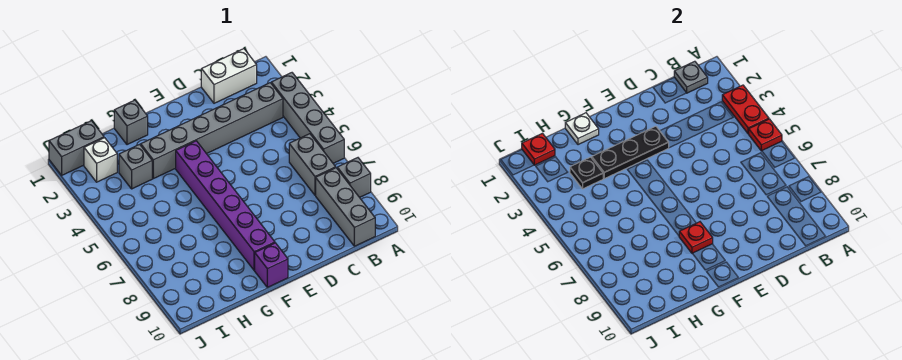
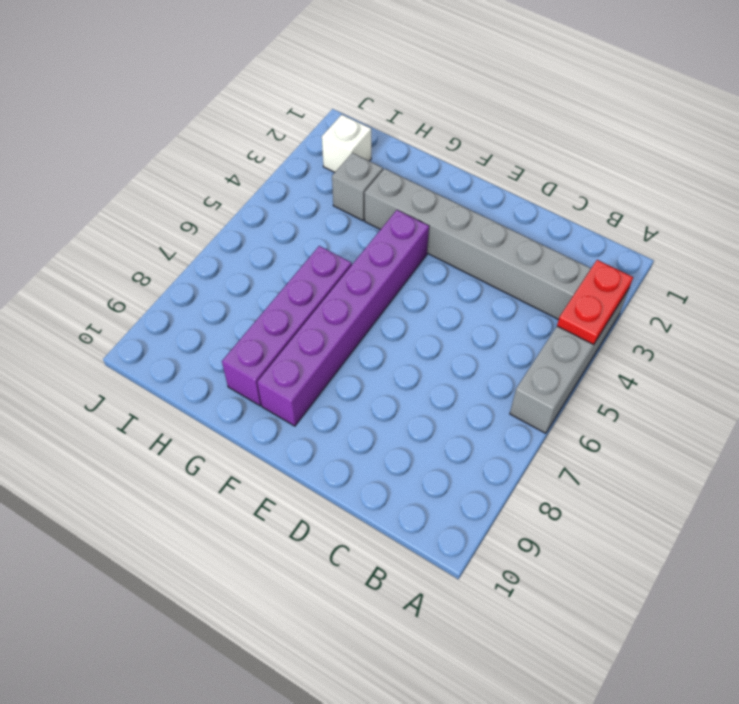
purple 1x4 brick [222,246,352,406] -> none
none -> grey 1x1 brick [337,158,371,197]
none -> white 1x2 brick [201,49,257,103]
none -> grey 1x2 brick [289,134,336,195]

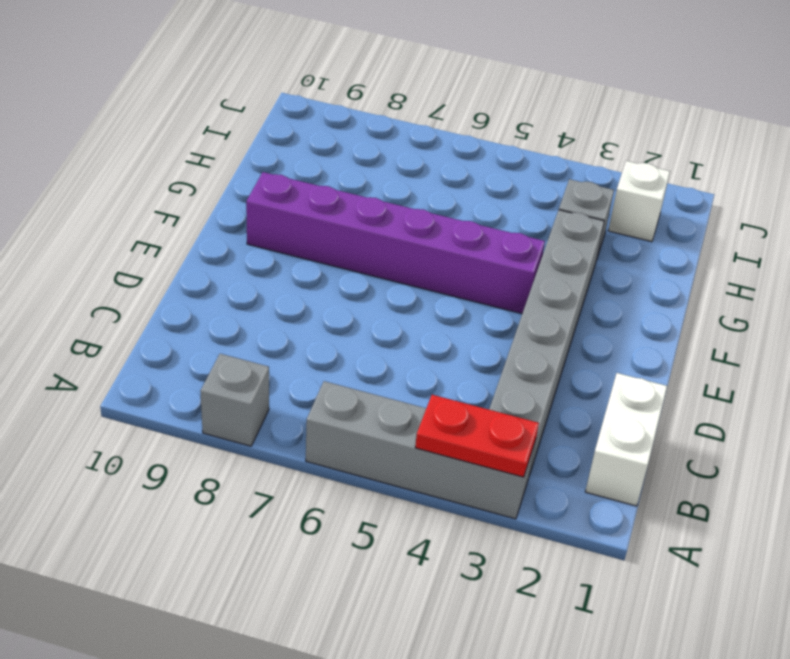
none -> grey 1x2 brick [289,134,336,195]
none -> grey 1x3 brick [316,168,375,246]
none -> purple 1x1 brick [255,243,288,287]

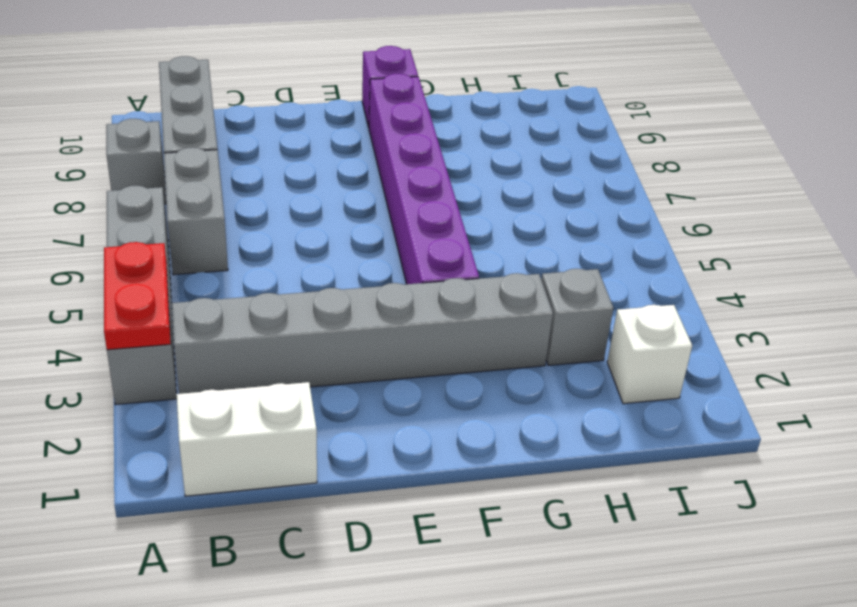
none -> grey 1x1 brick [114,100,148,145]
none -> grey 1x2 brick [49,121,104,175]
none -> red 1x1 plate [749,119,782,151]

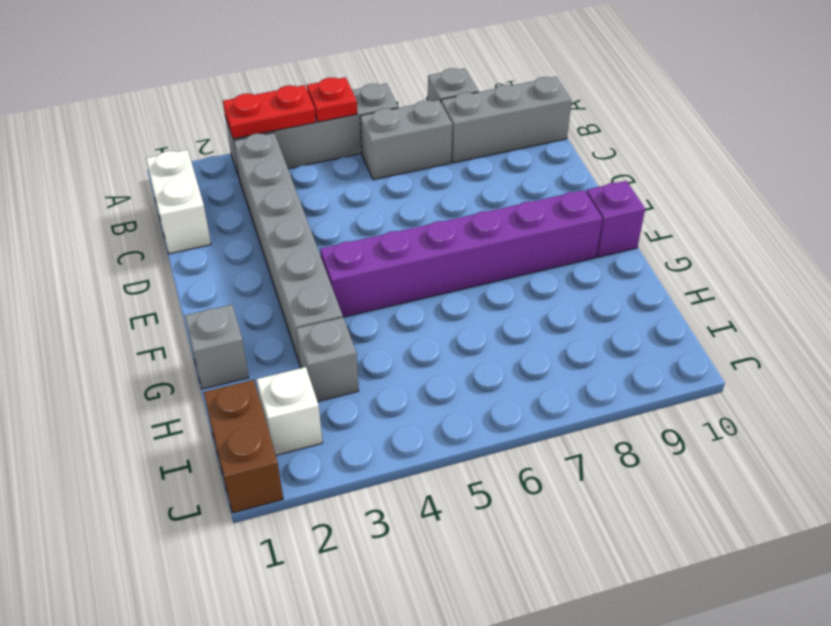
brown 1x2 brick [203,380,283,513] -> grey 1x2 brick [49,121,104,175]
none -> grey 1x1 plate [674,61,708,93]
none -> black 1x3 plate [592,126,669,179]
none -> red 1x1 plate [679,222,713,253]

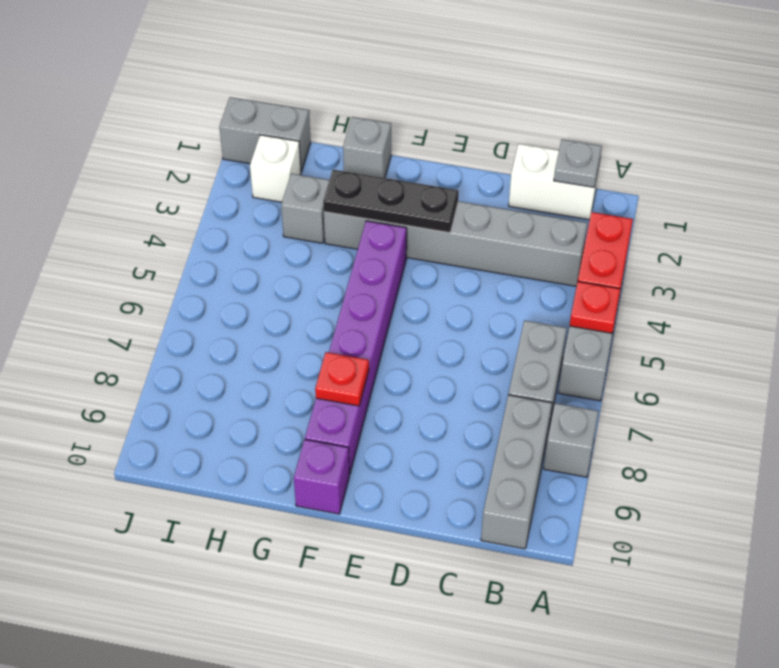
none -> white 1x1 plate [565,113,599,145]
none -> black 1x1 plate [570,157,603,189]
none -> red 1x1 plate [522,133,555,165]

